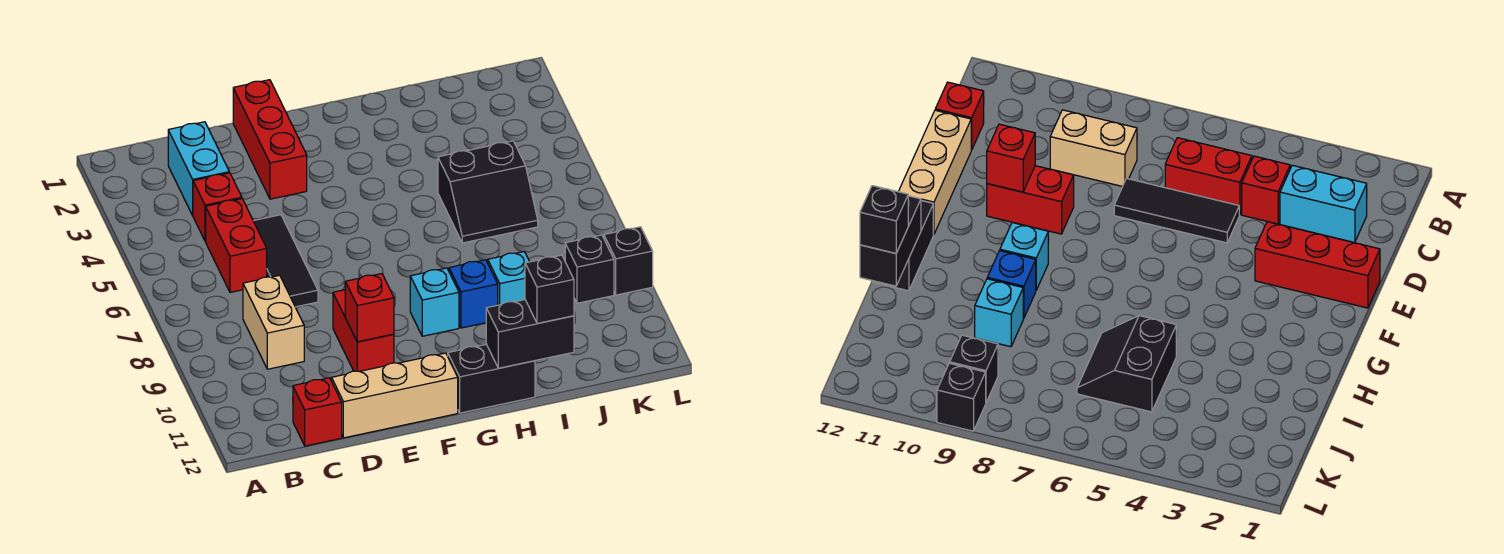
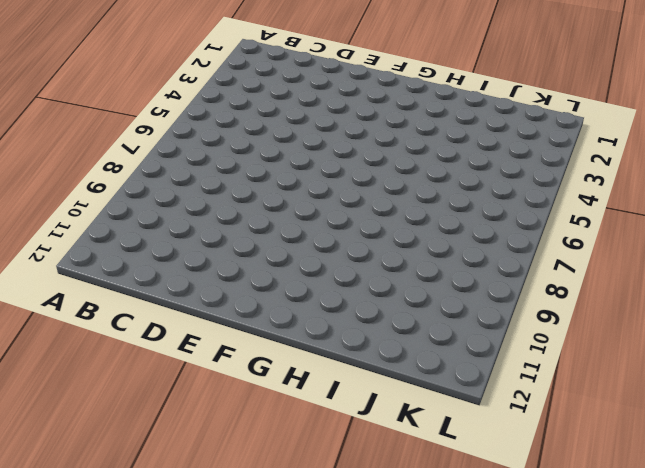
none -> cyan 1x2 brick [168,122,229,215]
none -> red 1x1 brick [193,173,242,241]
none -> red 1x2 brick [206,199,267,292]

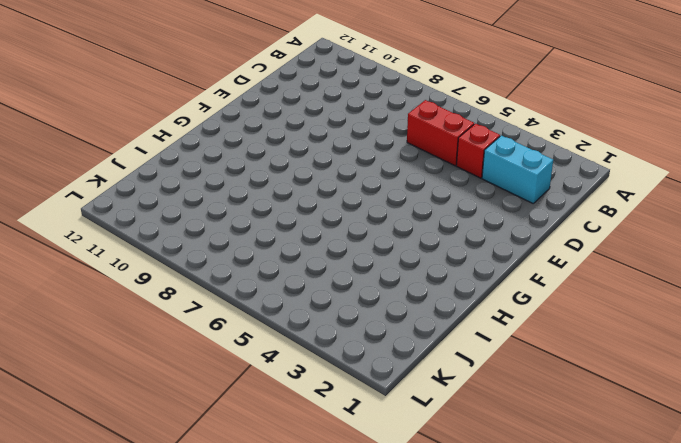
none -> tan 1x2 brick [243,275,304,369]
none -> red 1x1 brick [293,378,342,446]
none -> black 1x3 tile [254,215,318,307]

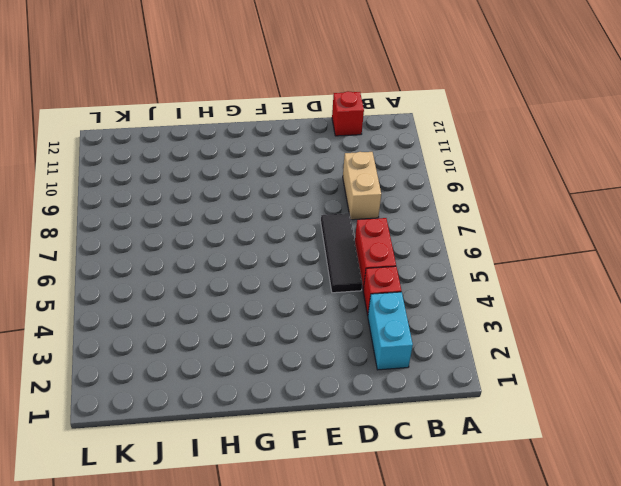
none -> tan 1x3 brick [332,353,458,438]
none -> red 1x3 brick [233,80,307,199]
none -> red 1x2 brick [333,290,394,371]

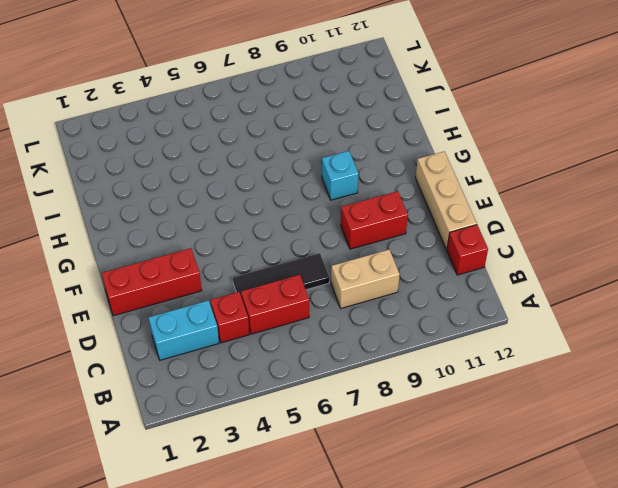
none -> black 1x2 brick [448,344,535,413]
none -> blue 1x1 brick [449,260,498,328]
none -> black 2x2 slope [438,141,538,243]

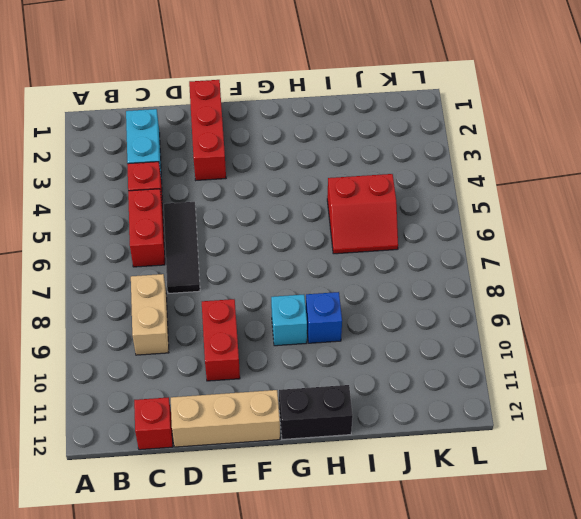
red 2x2 slope [327,174,398,254] -> black 2x2 slope [438,141,538,243]
none -> cyan 1x1 brick [488,252,529,305]
none -> black 1x1 brick [565,235,614,303]
none -> black 1x1 brick [604,227,653,295]

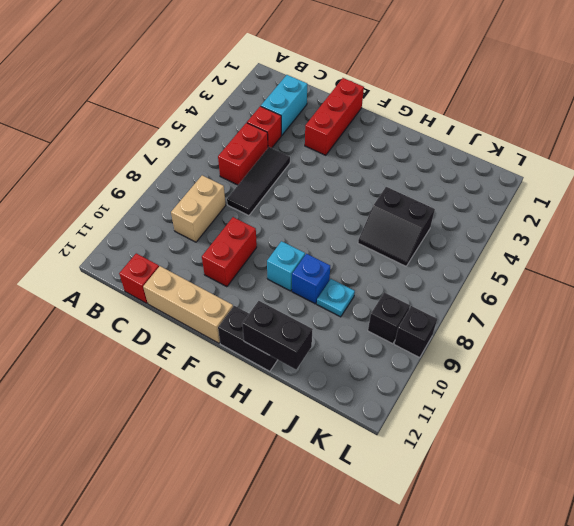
cyan 1x1 plate [317,279,355,317] -> cyan 1x1 brick [488,252,529,305]
none -> red 1x1 brick [345,274,394,342]
none -> black 1x1 brick [525,255,574,324]

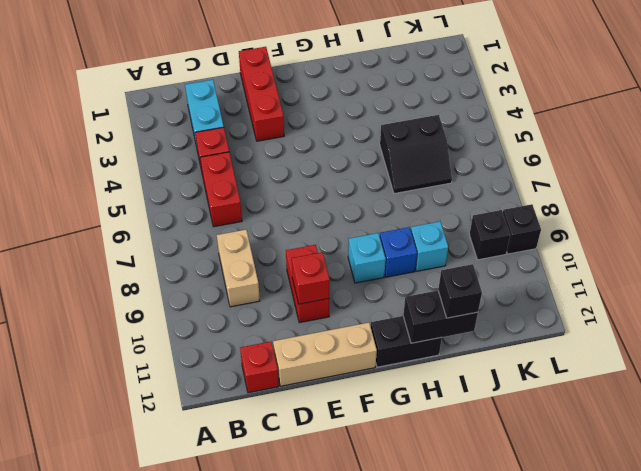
none -> black 1x3 tile [254,215,318,307]

